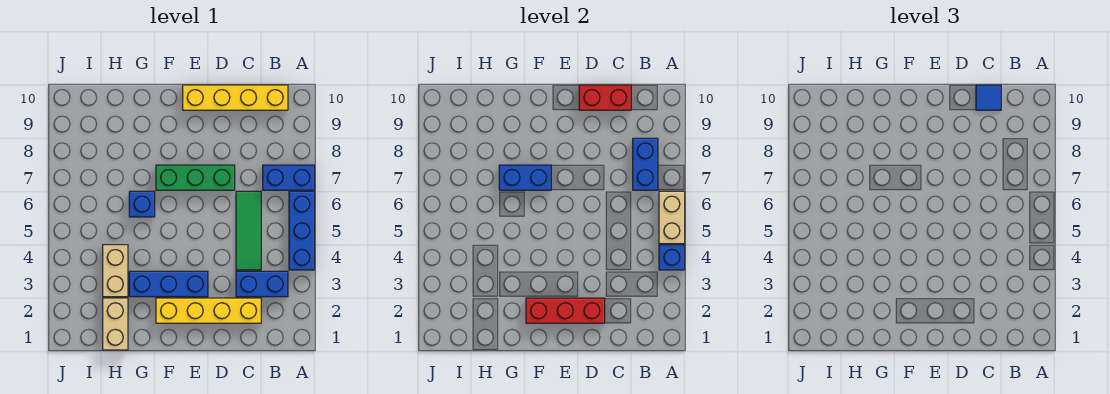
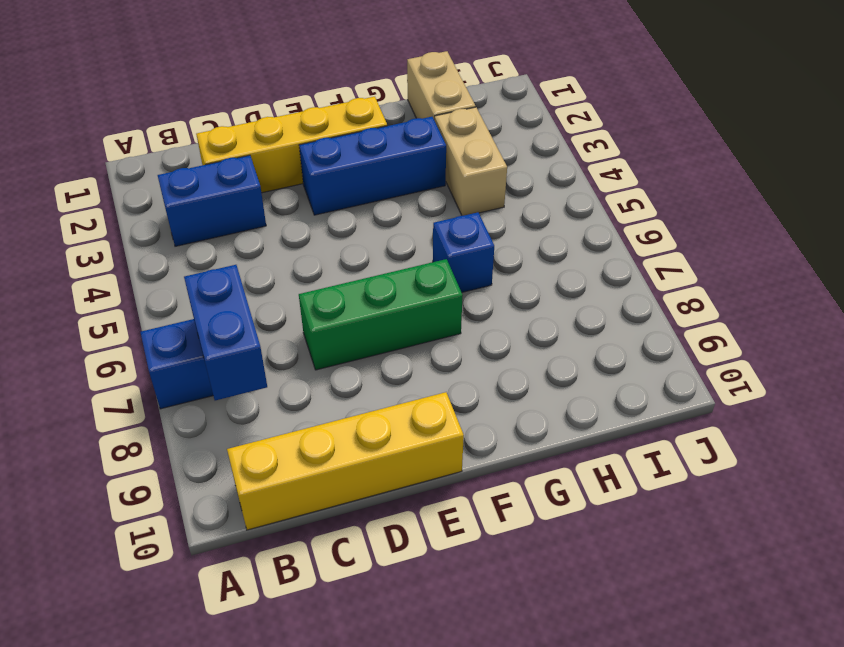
none -> blue 1x3 brick [289,191,315,270]
none -> green 1x3 tile [236,191,261,270]
none -> blue 1x1 brick [659,245,685,270]

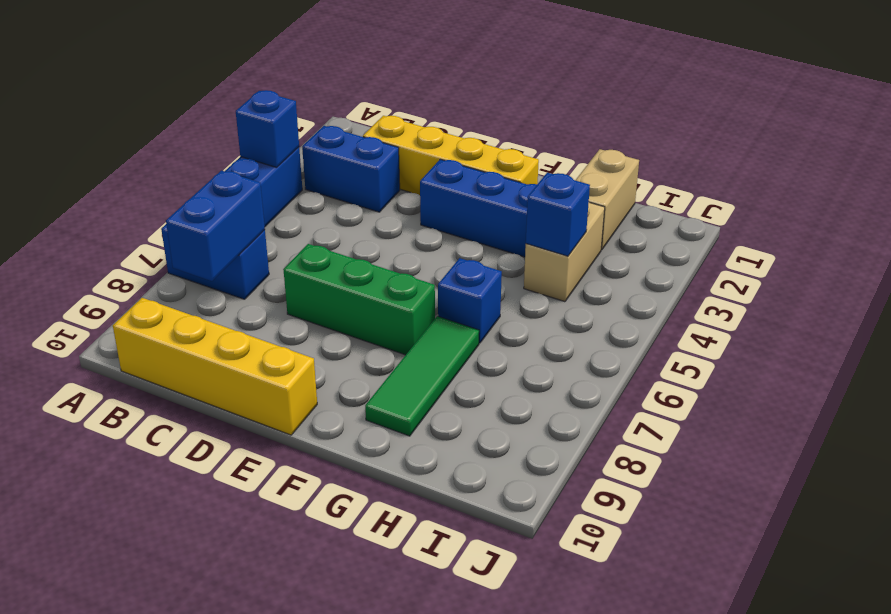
green 1x3 tile [365,316,479,436] -> green 1x3 tile moved to [236,191,261,270]
blue 1x1 brick [526,173,590,256] -> none
none -> tan 1x2 brick [659,191,685,244]
none -> red 1x2 brick [579,85,631,110]
none -> red 1x3 brick [526,298,605,323]

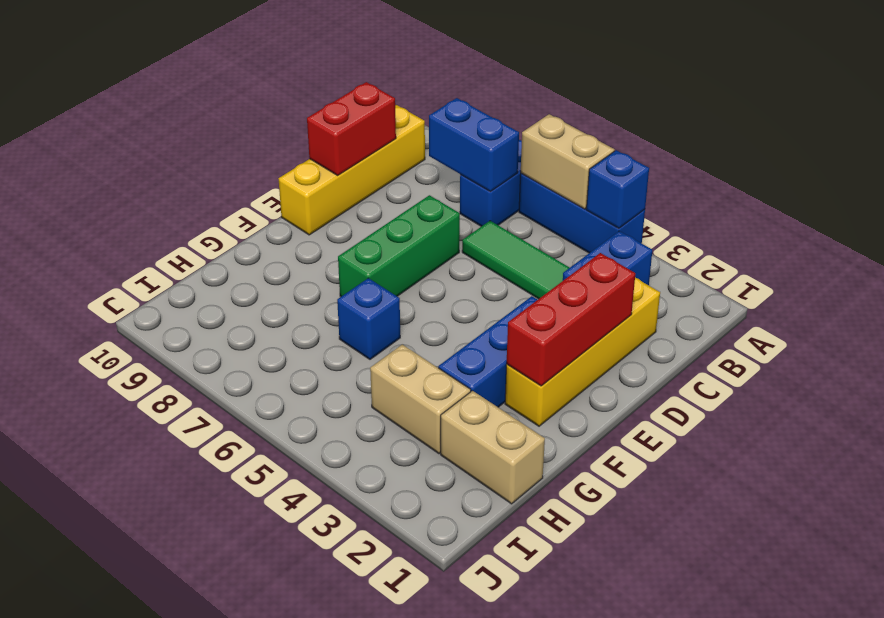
none -> blue 1x2 brick [499,165,551,190]
none -> blue 1x1 tile [976,85,1001,110]

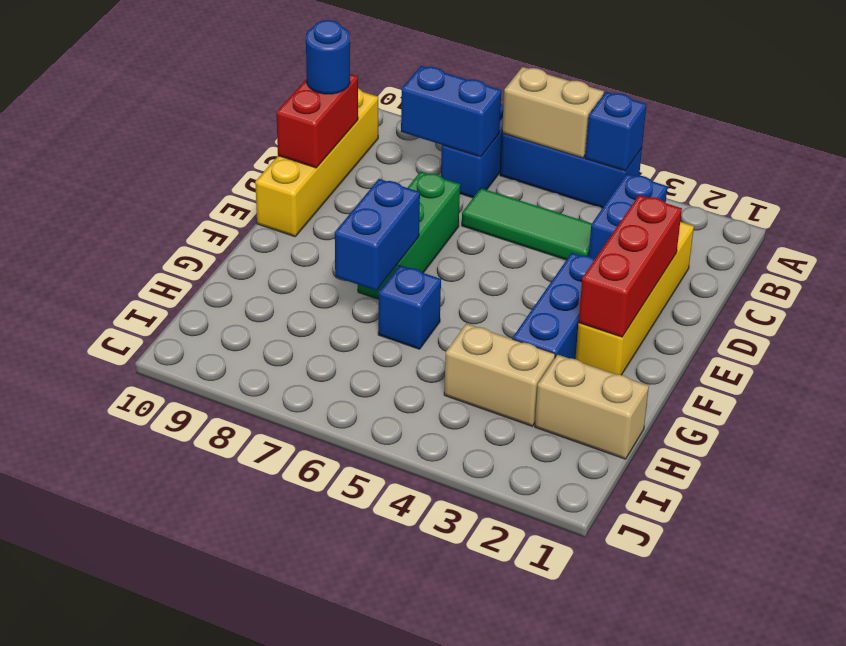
blue 1x1 round brick [306,20,350,94] -> blue 1x1 tile [976,85,1001,110]

